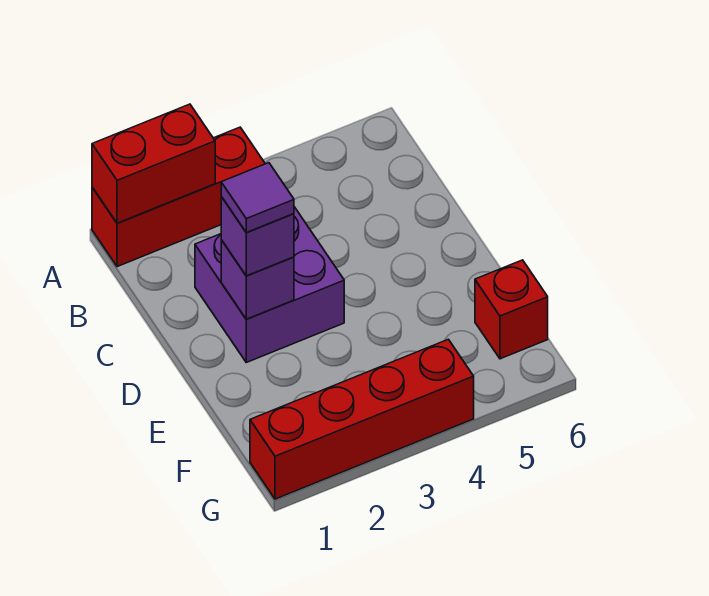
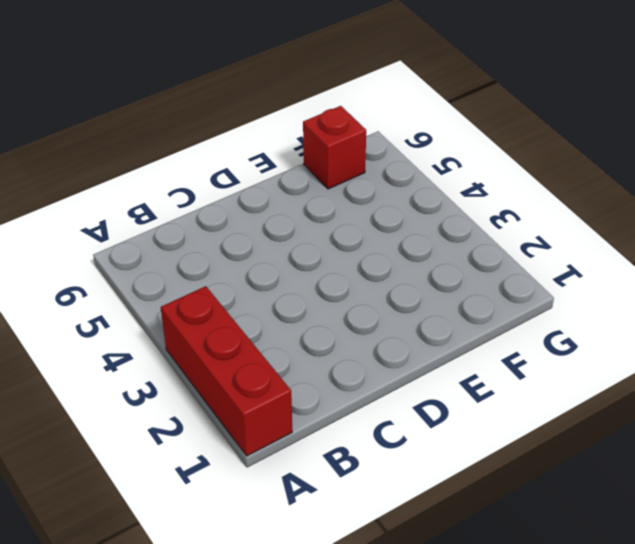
none -> purple 2x2 brick [195,207,344,362]
none -> red 1x4 brick [250,339,474,499]

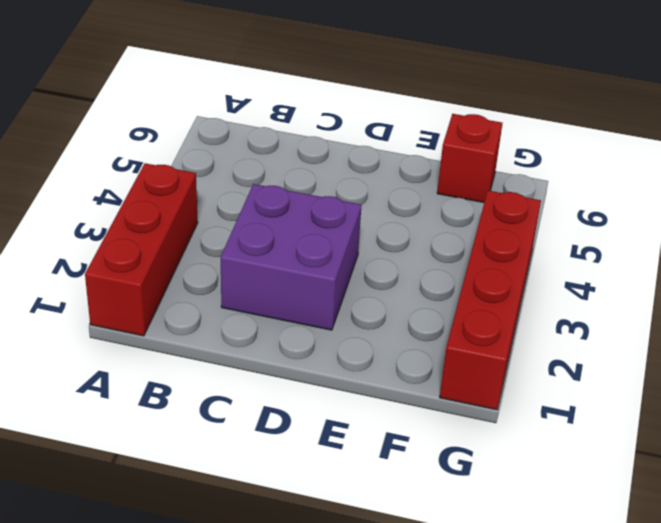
none -> red 1x2 brick [92,104,215,223]
none -> purple 1x1 brick [221,240,294,319]

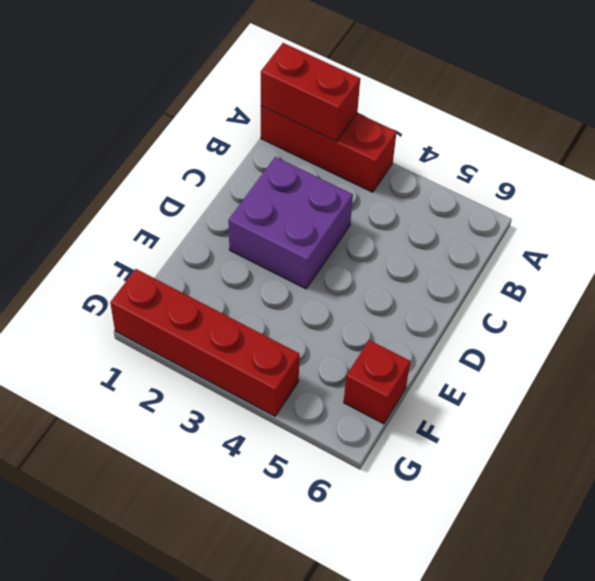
none -> purple 1x1 brick [221,240,294,319]
none -> purple 1x1 brick [221,197,294,276]

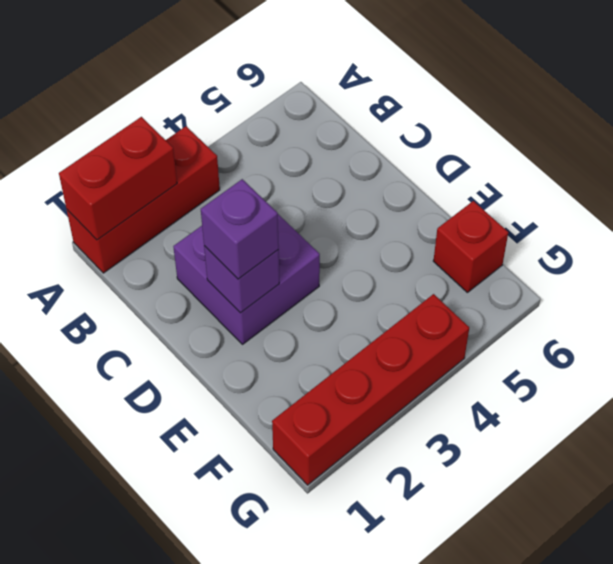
none -> purple 1x1 tile [221,163,294,233]

